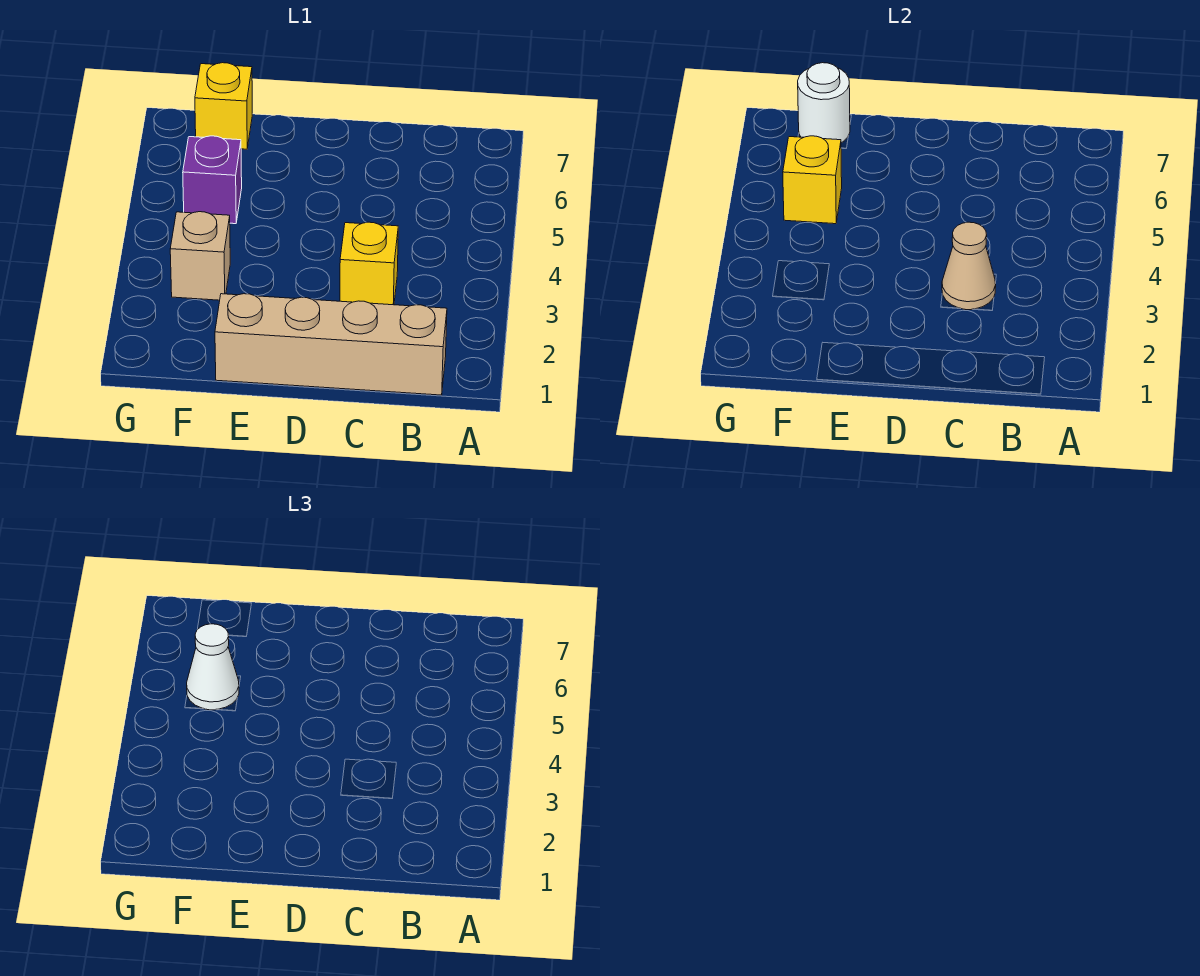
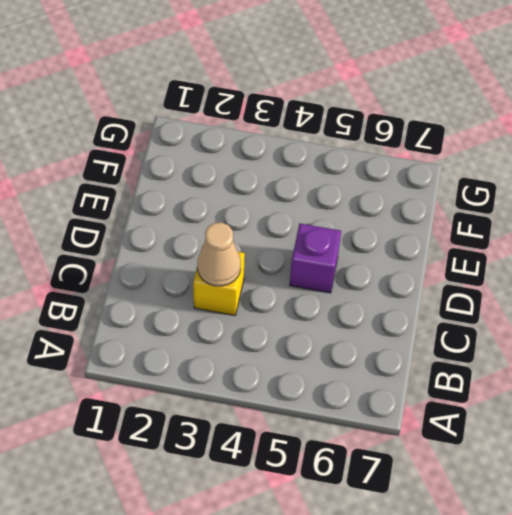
purple 1x1 brick [290,223,341,293] -> purple 1x1 brick moved to [183,136,242,224]
none -> tan 1x4 brick [215,294,447,395]
none -> tan 1x1 brick [170,212,230,300]

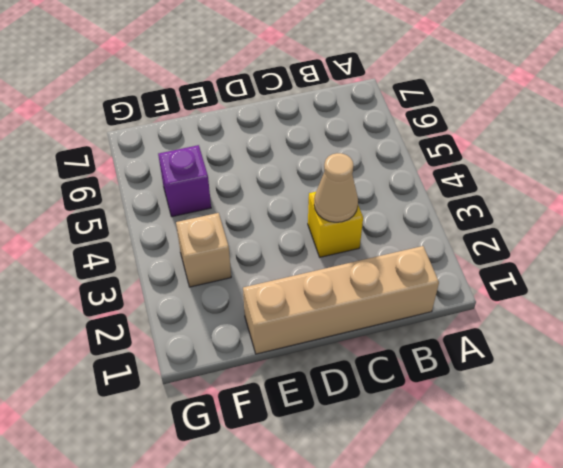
none -> yellow 1x1 brick [195,63,252,149]
none -> yellow 1x1 brick [783,136,842,224]

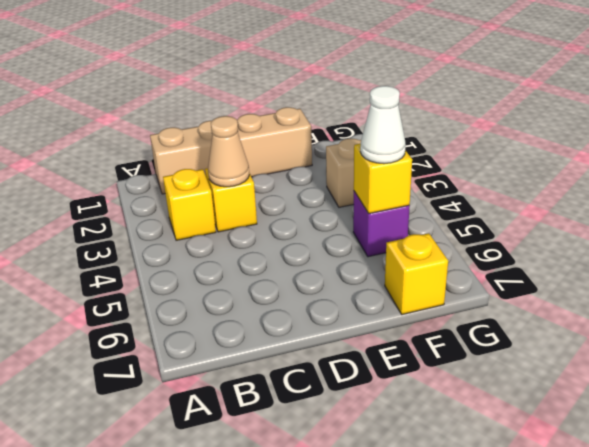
yellow 1x1 brick [163,169,216,240] -> none
none -> white 1x1 round brick [798,63,850,143]

